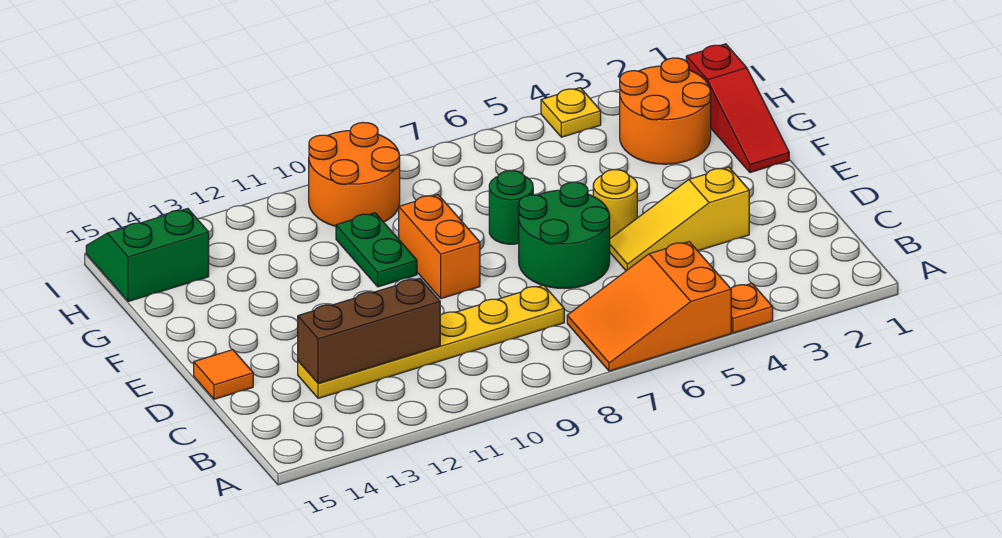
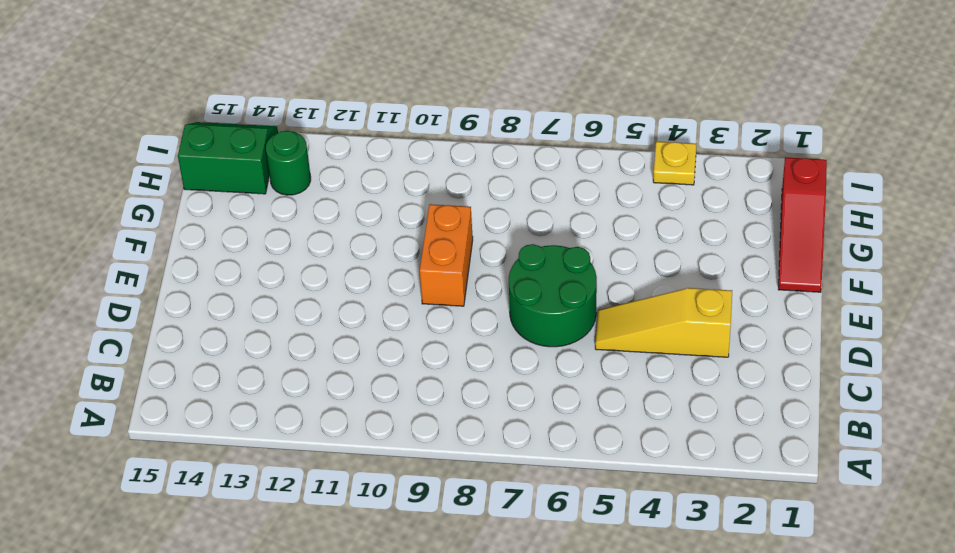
green 1x1 round brick [266,131,311,195] -> green 1x1 round brick moved to [489,170,533,244]
none -> orange 1x1 plate [731,283,773,333]
none -> orange 2x3 slope [567,242,731,371]
none -> yellow 1x6 plate [298,285,564,398]

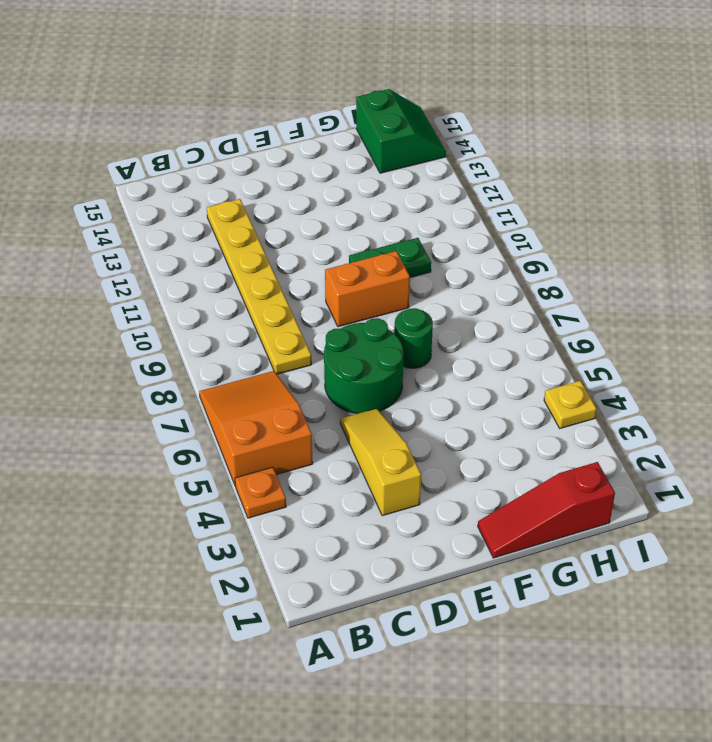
none -> orange 1x1 tile [194,350,253,399]
none -> yellow 1x1 round brick [593,170,637,238]
none -> orange 2x2 round brick [620,58,711,164]

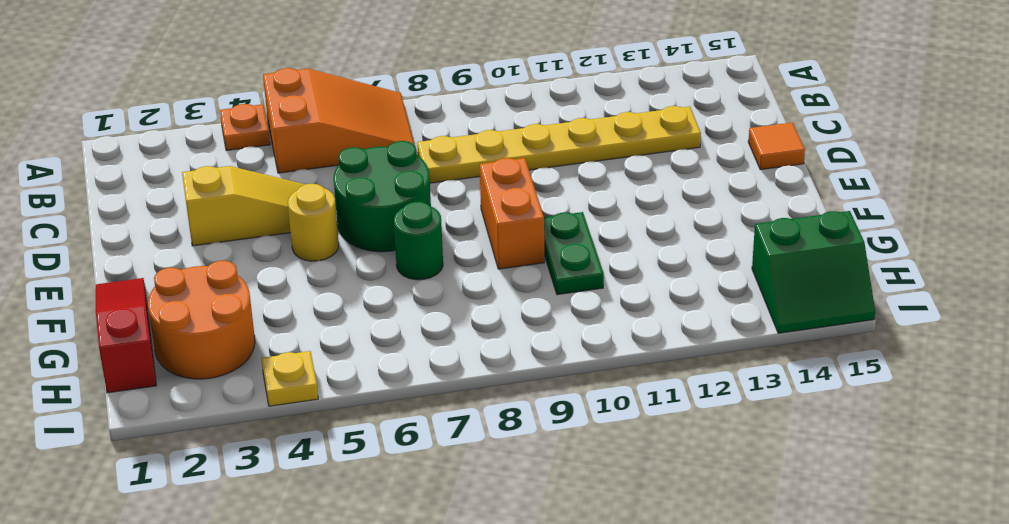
none -> orange 2x2 round brick [309,122,400,226]
none -> brown 1x3 brick [298,278,440,383]

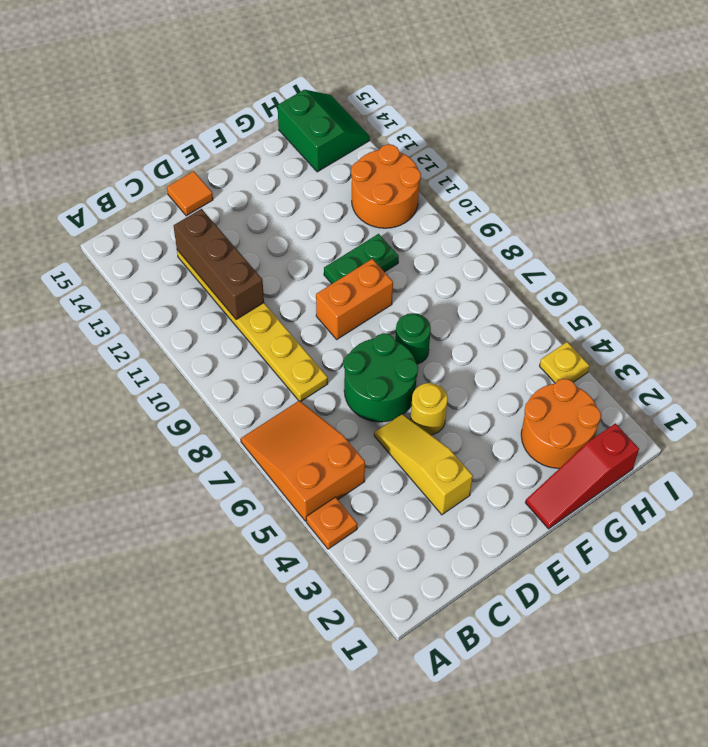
orange 2x2 round brick [351,144,421,228] -> orange 2x2 round brick moved to [309,122,400,226]

